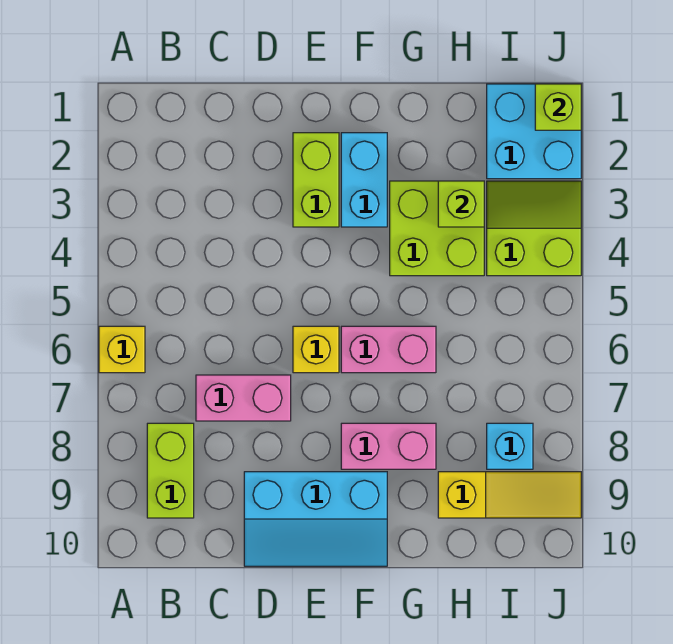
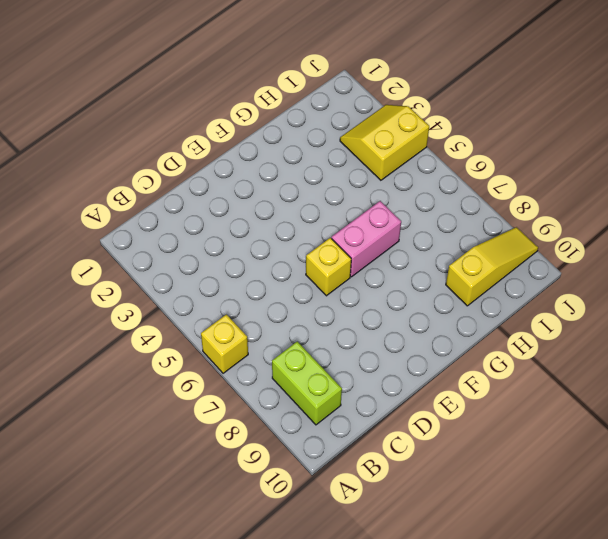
yellow 2x2 slope [340,105,429,180] -> lime 2x2 slope [487,181,581,276]
none -> pink 1x2 brick [196,375,291,421]
none -> cyan 2x3 slope [244,472,387,566]
none -> lime 1x2 brick [293,133,339,227]

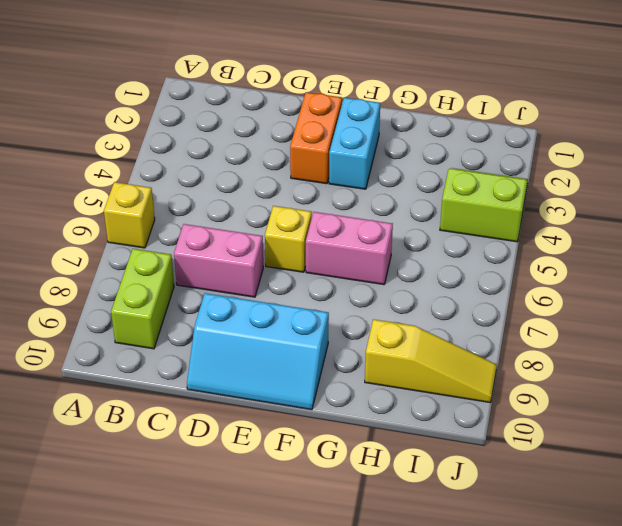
orange 1x2 brick [290,92,342,184] -> lime 1x2 brick [293,133,339,227]
none -> pink 1x2 brick [341,423,436,469]
none -> lime 2x2 brick [390,181,484,276]
none -> cyan 2x2 brick [487,84,581,179]

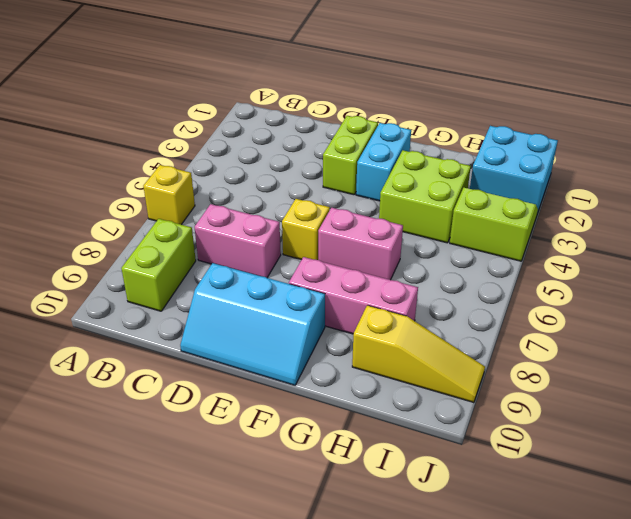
pink 1x3 brick [289,257,418,334] -> pink 1x2 brick [341,423,436,469]
none -> cyan 1x1 brick [487,423,533,469]
none -> lime 1x1 brick [438,181,484,227]
none -> lime 1x1 brick [535,84,581,130]

